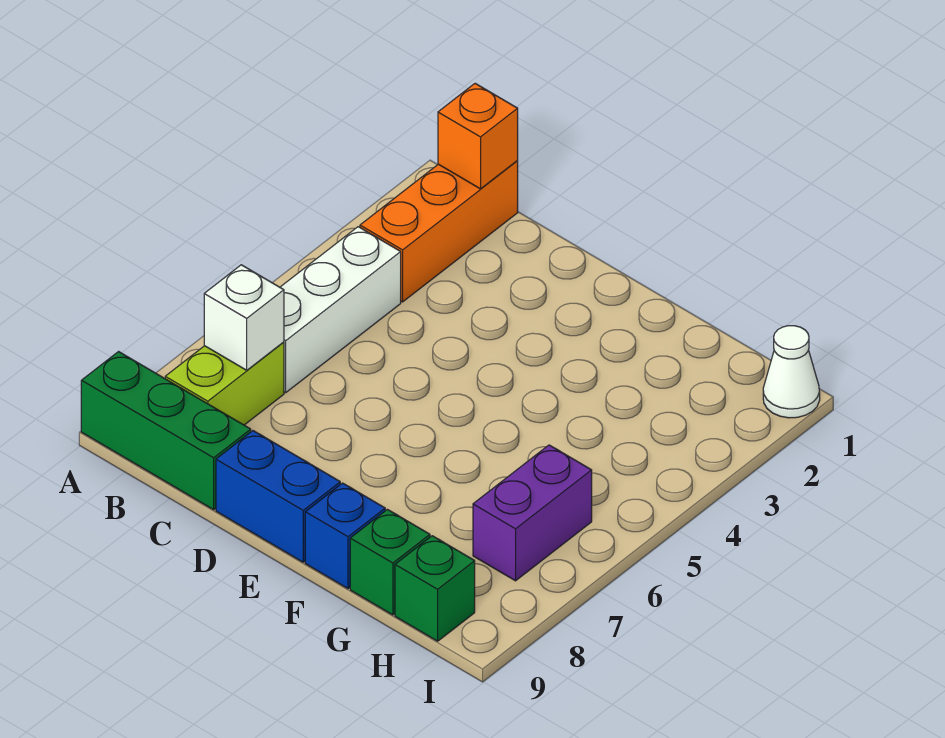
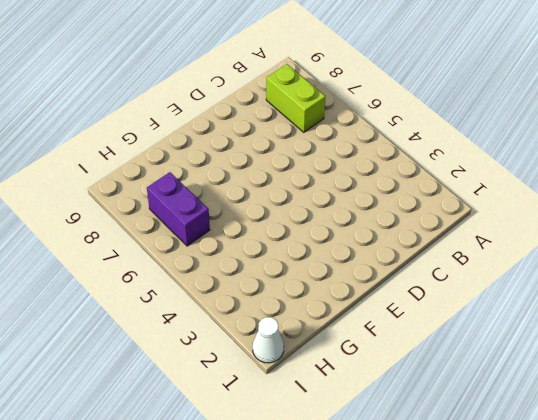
none -> green 1x3 brick [81,352,251,510]
none -> orange 1x3 brick [360,161,518,302]
none -> white 1x3 brick [280,227,401,393]

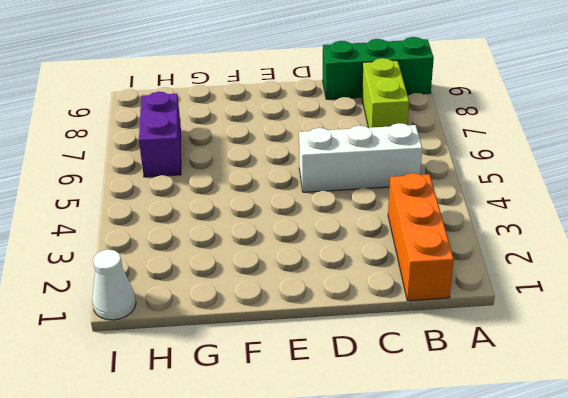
white 1x3 brick [299,123,422,192] -> white 1x3 brick turned to [280,227,401,393]
none -> blue 1x2 brick [216,431,340,562]
none -> blue 1x1 brick [305,483,385,589]
none -> green 1x1 brick [350,509,430,615]

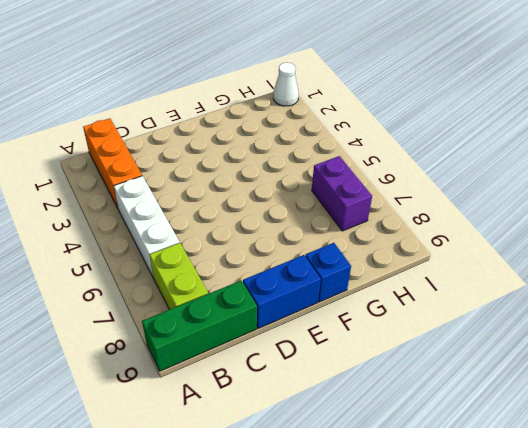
none -> green 1x1 brick [350,509,430,615]
none -> green 1x1 brick [395,536,475,641]
none -> orange 1x1 brick [438,83,518,189]

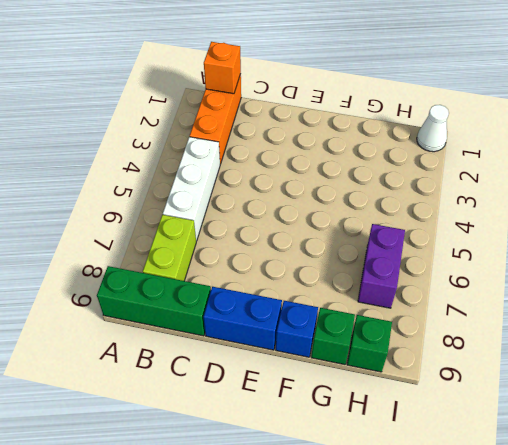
none -> white 1x1 brick [204,265,284,370]

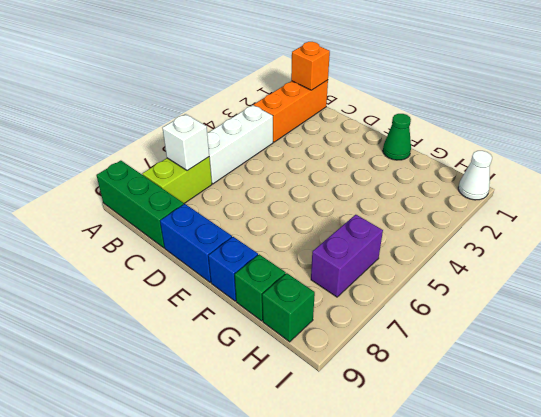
green 1x1 cone [383,114,411,160] -> none

